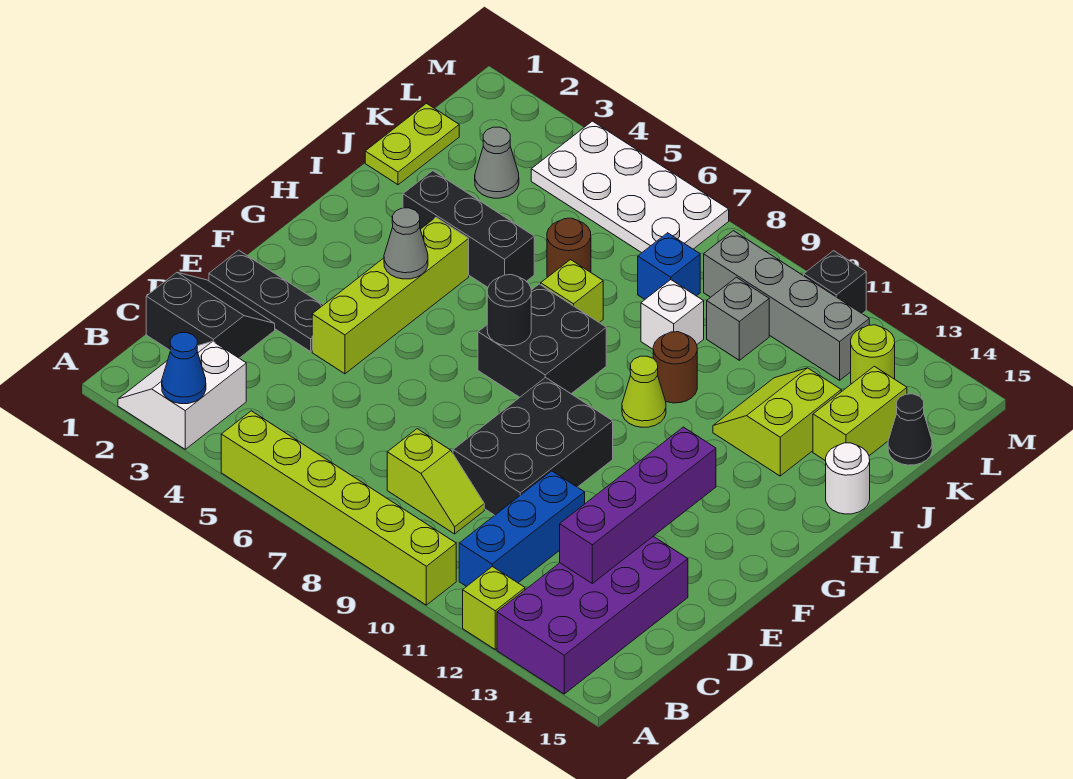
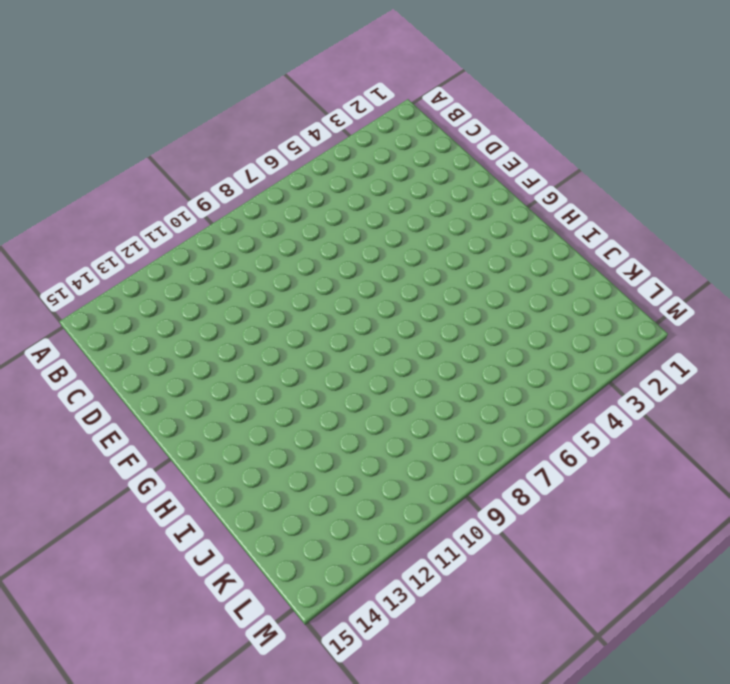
none -> white 2x2 slope [118,341,246,449]
none -> lime 1x6 brick [221,411,456,605]
none -> lime 1x1 brick [463,567,525,649]
none -> purple 2x4 brick [497,536,688,694]

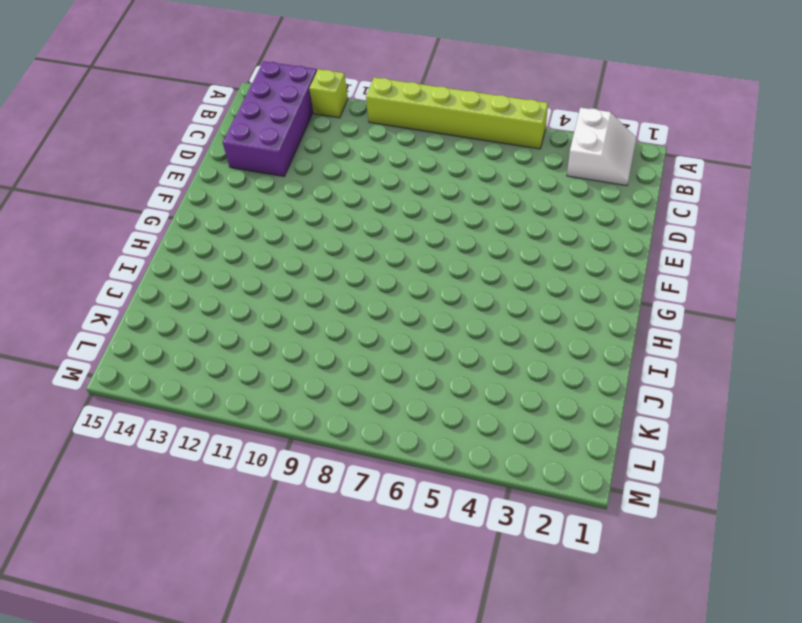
none -> blue 1x3 brick [459,471,585,586]
none -> black 2x2 slope [146,273,275,358]
none -> lime 1x2 slope [387,429,484,534]
none -> black 2x3 brick [453,377,613,515]

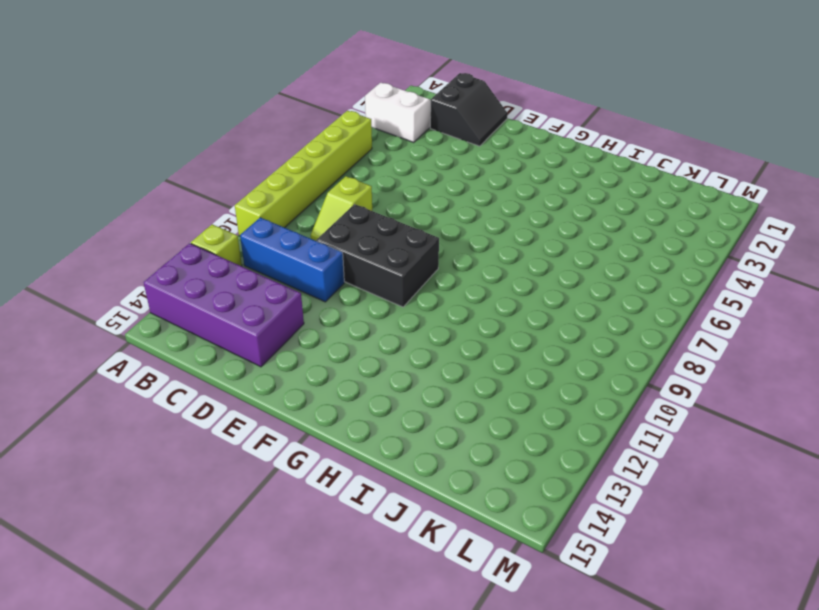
none -> black 1x3 plate [209,250,323,352]
none -> lime 1x4 brick [312,218,469,374]
none -> black 2x2 brick [478,284,606,397]
none -> lime 1x1 cone [622,356,666,427]

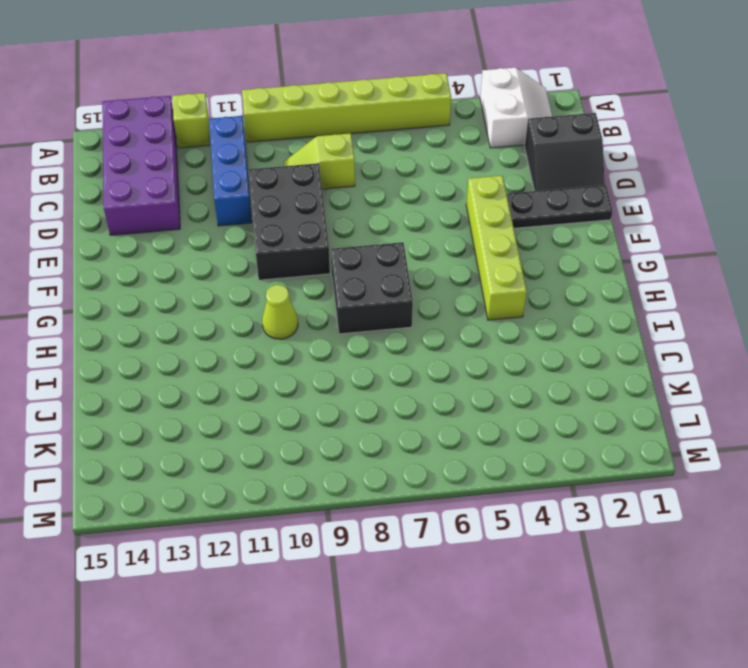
none -> black 1x3 brick [403,171,534,287]
none -> lime 1x1 brick [541,260,603,323]
none -> brown 1x1 round brick [653,332,697,403]
none -> lime 2x2 slope [713,368,841,476]

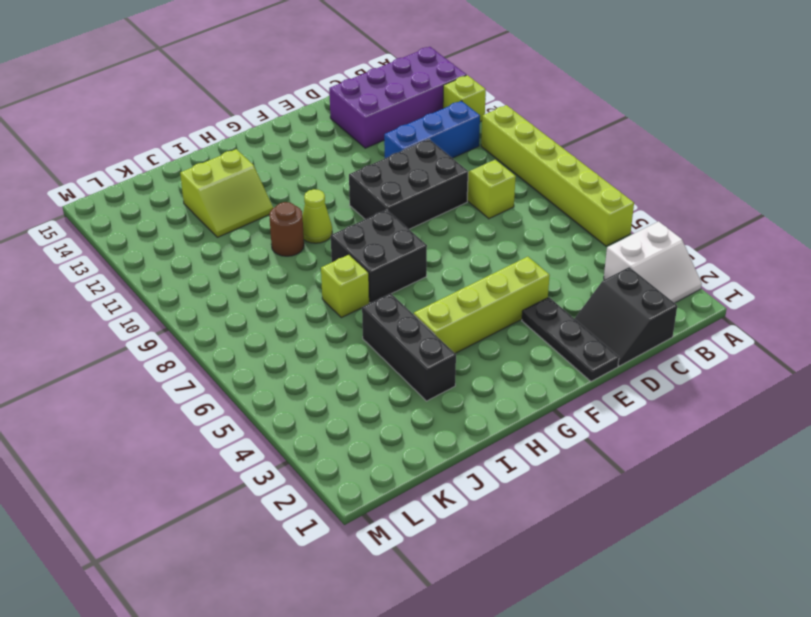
none -> white 1x1 round brick [826,443,870,514]
none -> lime 1x2 plate [365,104,459,185]
none -> brown 1x1 round brick [547,218,591,277]
none -> white 1x1 brick [641,280,704,349]

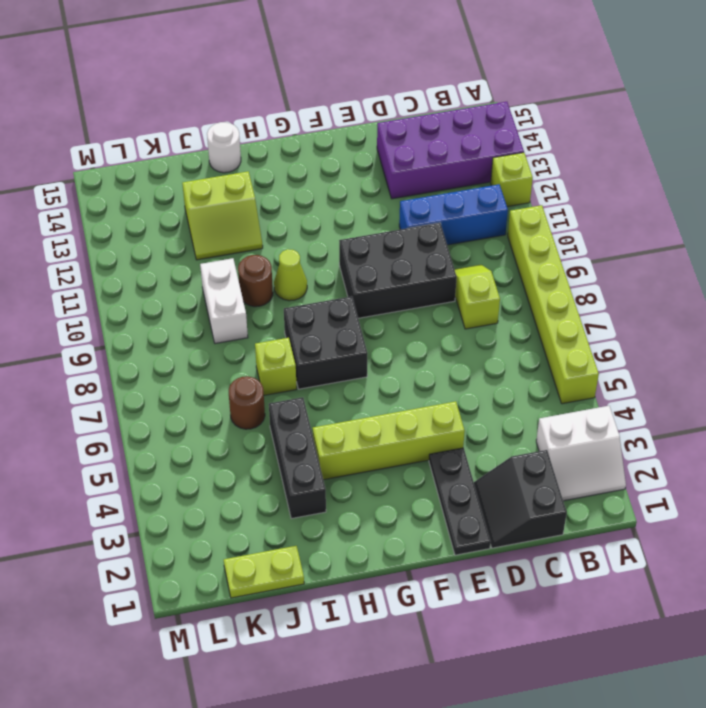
white 1x2 brick [200,258,248,344] -> white 1x1 brick [641,280,704,349]
none -> lime 1x2 brick [813,366,907,461]
none -> grey 1x1 cone [475,127,519,198]
none -> blue 1x1 brick [638,233,700,299]
none -> grey 1x1 brick [707,277,769,360]

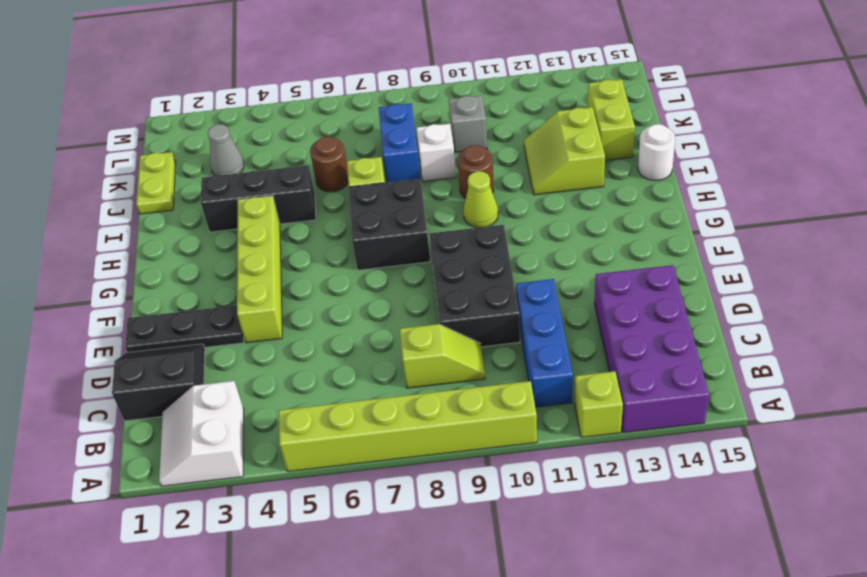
blue 1x2 brick [379,104,421,183] -> blue 1x1 brick [638,233,700,299]
none -> black 1x1 cone [888,394,932,465]
none -> white 2x4 plate [531,121,729,253]
none -> grey 1x4 brick [704,231,869,380]
none -> lime 1x1 round brick [851,325,895,384]

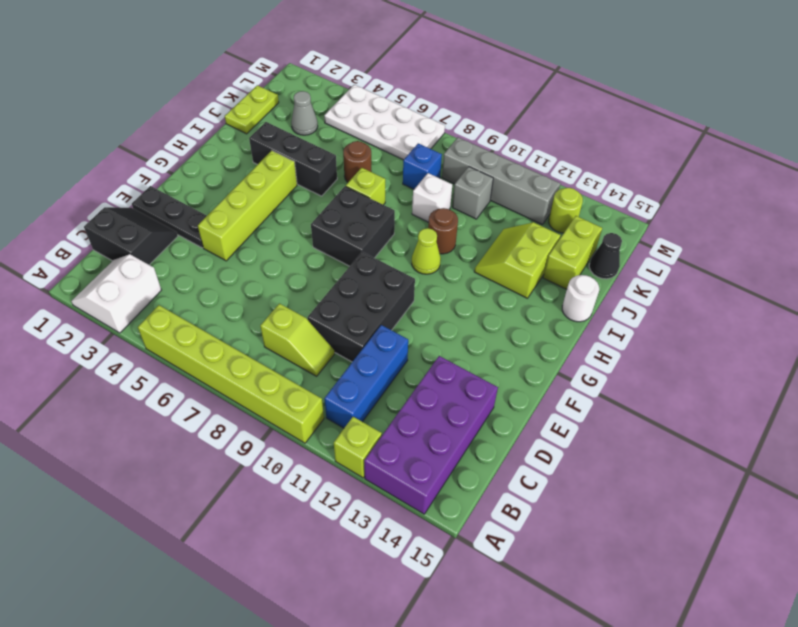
none -> black 1x1 brick [804,251,866,314]
none -> blue 1x1 cone [162,333,206,404]
none -> purple 1x4 brick [560,427,716,583]
none -> grey 1x1 cone [384,208,428,279]

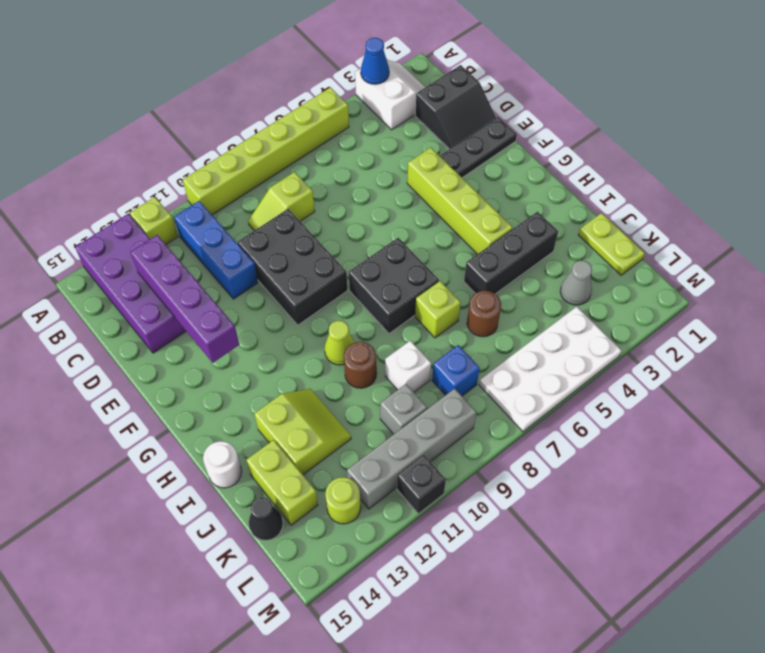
none -> grey 1x1 cone [384,208,428,279]
none -> black 1x1 round brick [487,275,531,346]

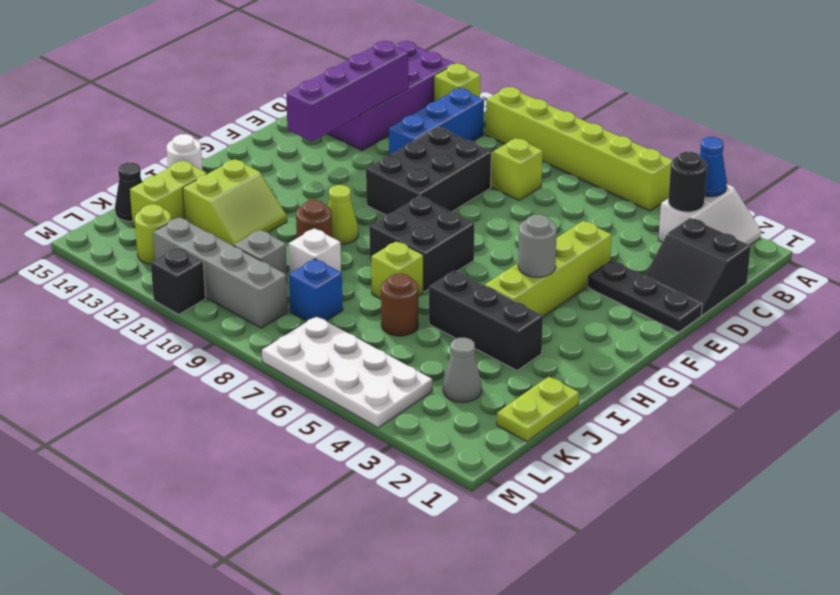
black 1x1 round brick [668,152,707,212] -> black 1x1 round brick moved to [487,275,531,346]
grey 1x1 round brick [518,215,557,277] -> grey 1x1 cone [384,208,428,279]

